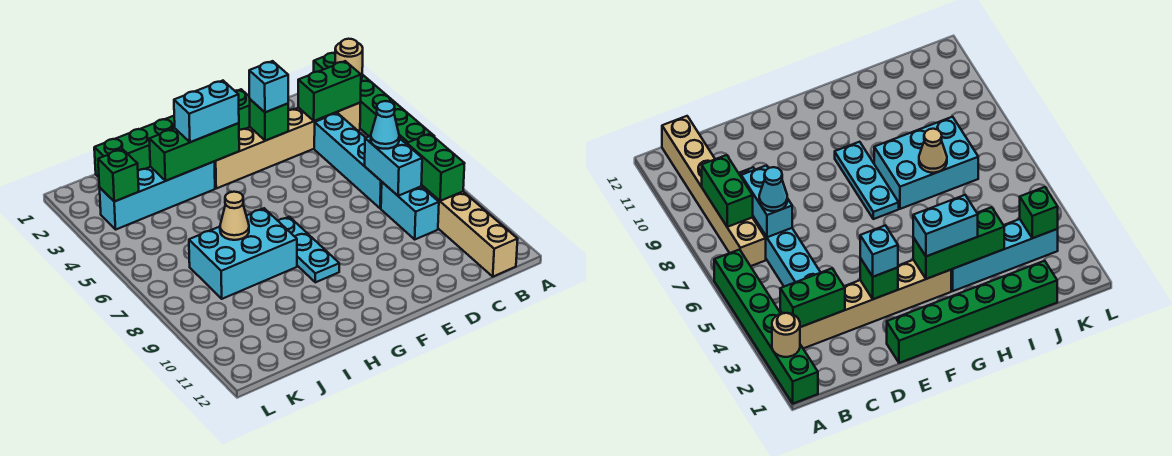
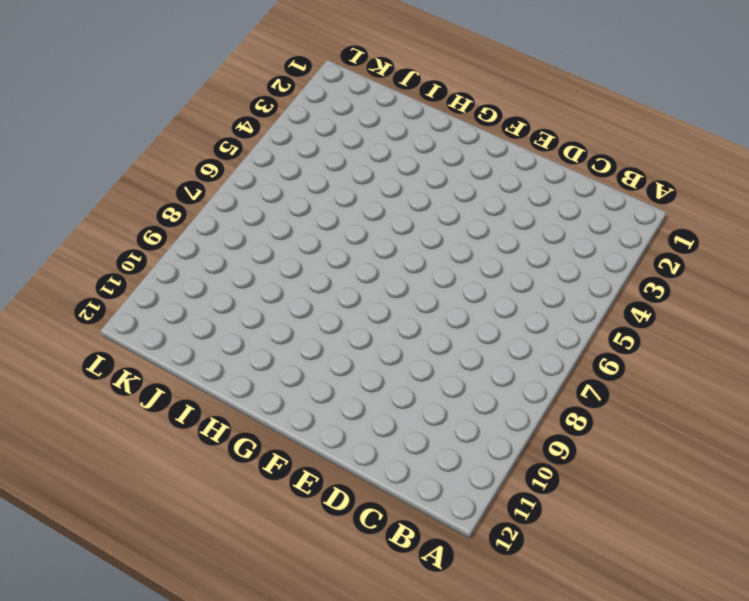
none -> green 1x6 brick [314,53,435,144]
none -> tan 1x6 brick [214,103,360,188]
none -> tan 1x6 brick [421,185,518,277]

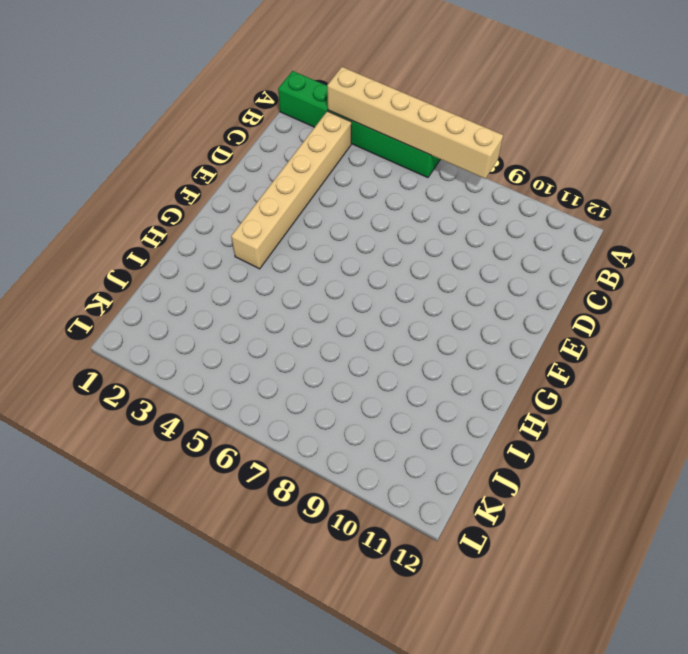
tan 1x6 brick [327,67,503,179] -> tan 1x6 brick moved to [421,185,518,277]
none -> cyan 1x4 brick [314,113,382,208]
none -> cyan 1x2 brick [381,182,439,239]
none -> green 1x6 brick [94,89,250,177]

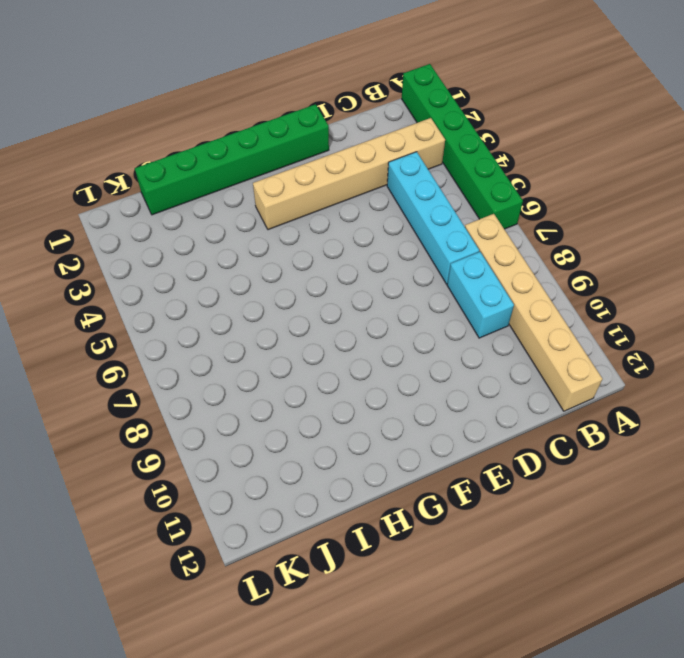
none -> cyan 1x3 plate [279,217,339,282]
none -> cyan 1x4 brick [100,162,215,229]
none -> cyan 2x3 brick [189,208,297,299]

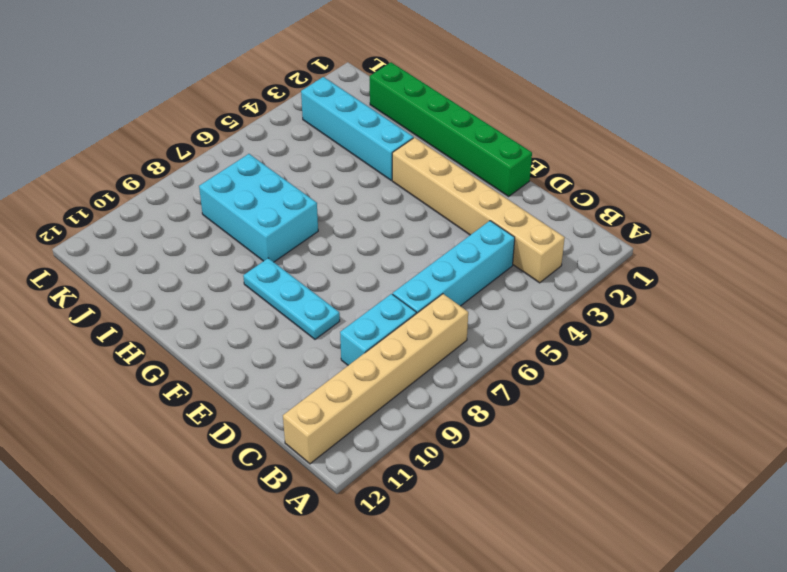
cyan 1x3 plate [243,258,340,339] -> cyan 1x3 plate turned to [279,217,339,282]
none -> green 1x6 brick [314,53,435,144]
none -> tan 1x1 round brick [335,39,363,79]
none -> green 1x2 brick [298,61,361,121]

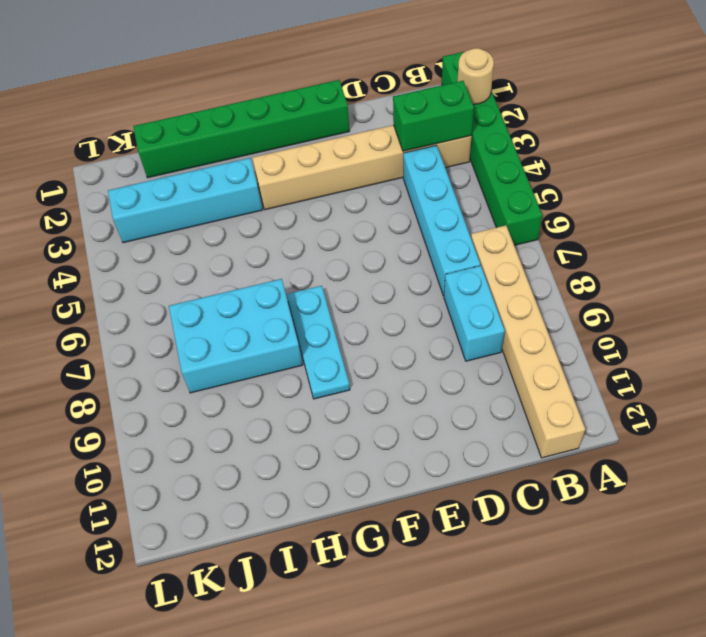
none -> green 1x2 brick [407,134,465,201]
none -> cyan 1x2 brick [365,136,422,196]
none -> green 1x1 brick [250,99,288,141]

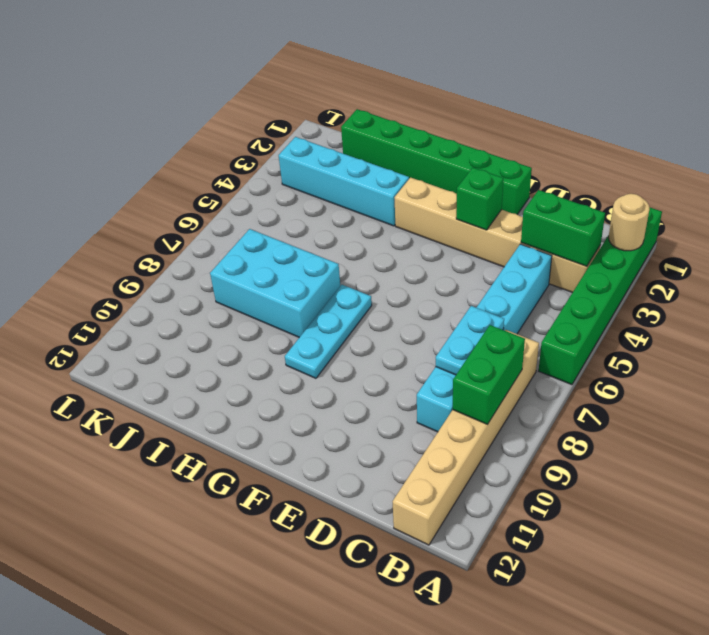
cyan 1x2 plate [436,306,504,375] -> cyan 1x2 brick [365,136,422,196]
none -> green 1x3 brick [149,123,239,181]
none -> tan 1x1 cone [220,192,249,240]
none -> green 1x1 brick [98,149,139,202]

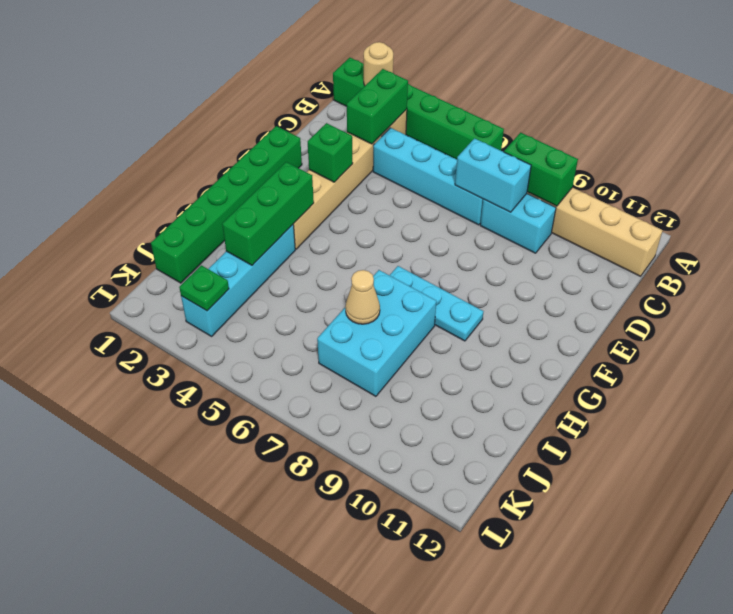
green 1x1 plate [179,265,229,311] -> green 1x1 brick [98,149,139,202]
none -> cyan 1x1 cone [371,101,399,149]
none -> cyan 1x1 brick [249,61,288,112]
none -> cyan 1x2 brick [174,81,239,142]

